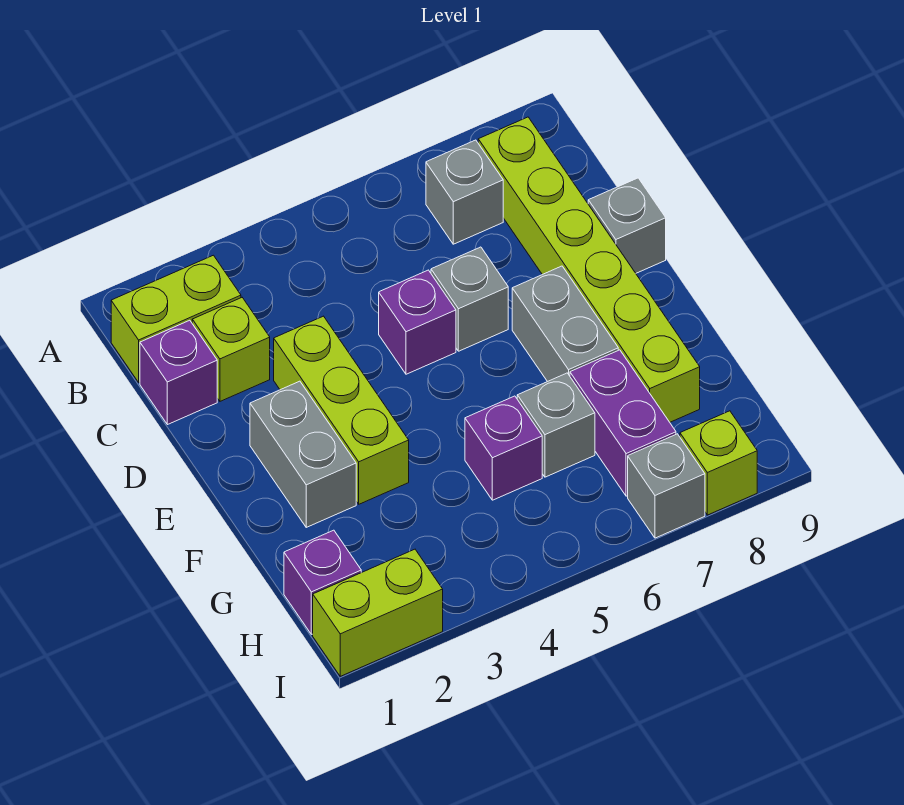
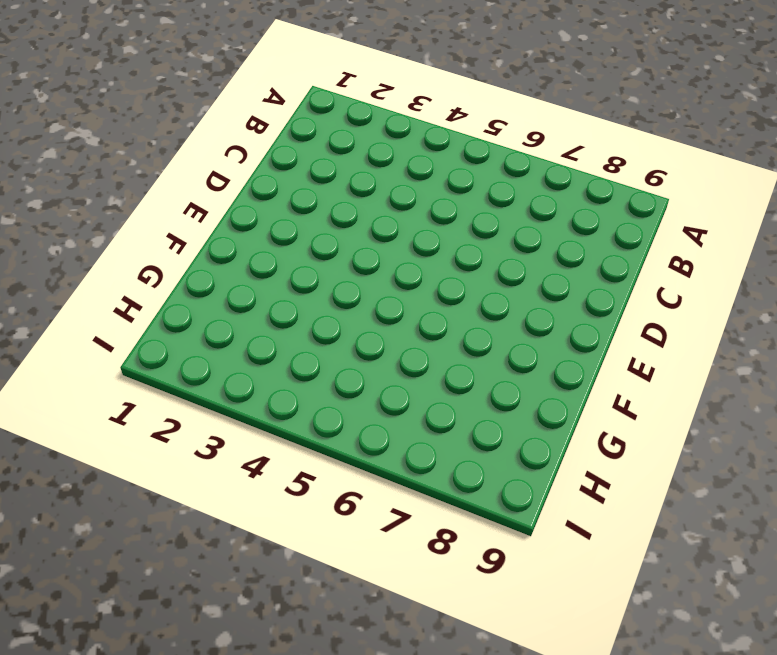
none -> lime 1x2 brick [111,255,241,382]
none -> grey 1x1 brick [426,140,503,244]
none -> lime 1x6 brick [478,117,700,422]

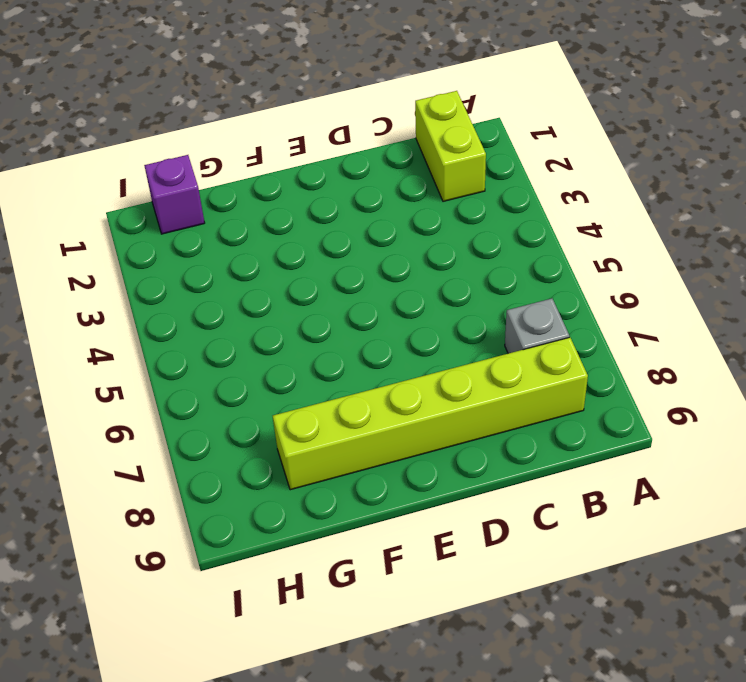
none -> purple 1x1 brick [140,320,217,425]
none -> lime 1x1 brick [192,298,270,401]
none -> lime 1x3 brick [274,316,409,504]

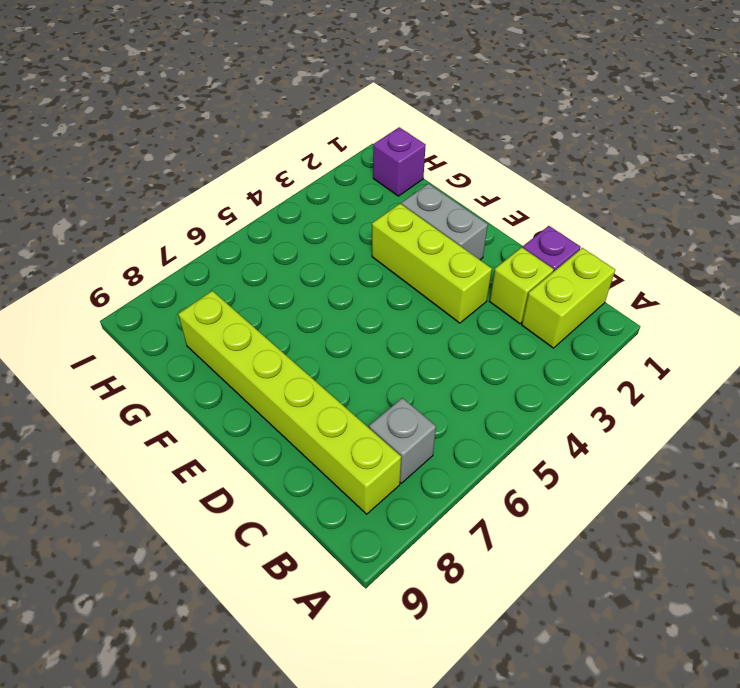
none -> purple 1x1 brick [379,270,456,374]
none -> grey 1x1 brick [431,247,508,351]
none -> grey 1x1 brick [588,178,666,273]

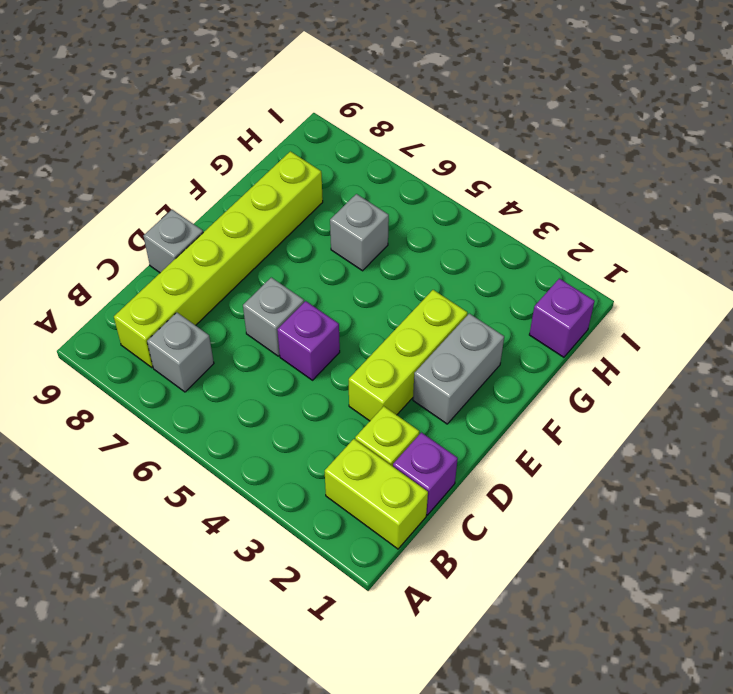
none -> grey 1x2 brick [512,266,618,382]
none -> purple 1x1 brick [465,396,542,500]
none -> purple 1x2 brick [570,350,676,496]

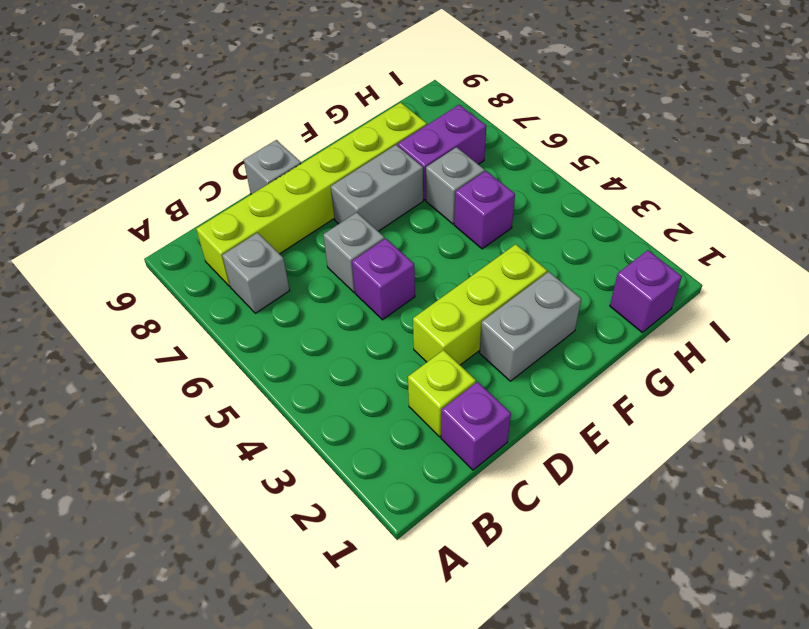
none -> lime 1x2 brick [111,255,241,382]
none -> lime 1x2 brick [313,549,443,676]
none -> grey 1x1 brick [628,434,705,538]

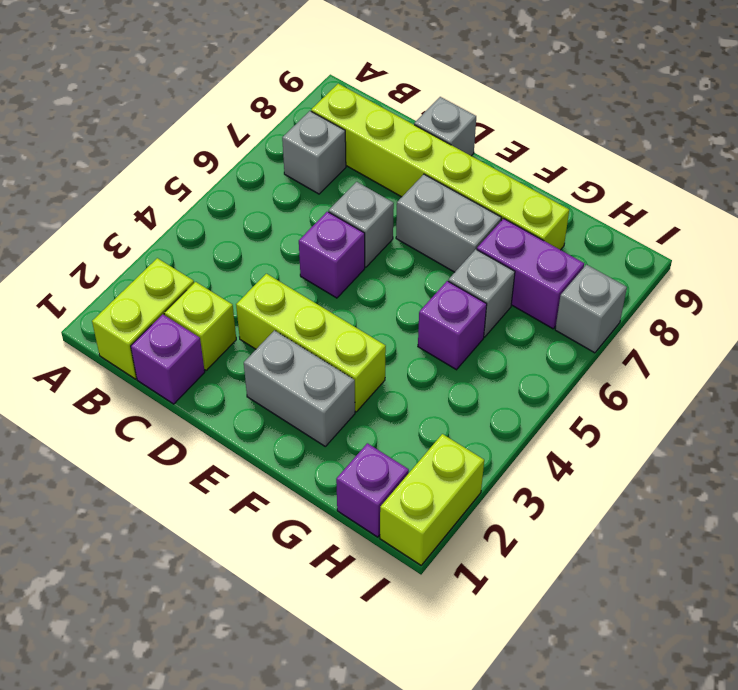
none -> lime 1x1 brick [680,411,757,515]

